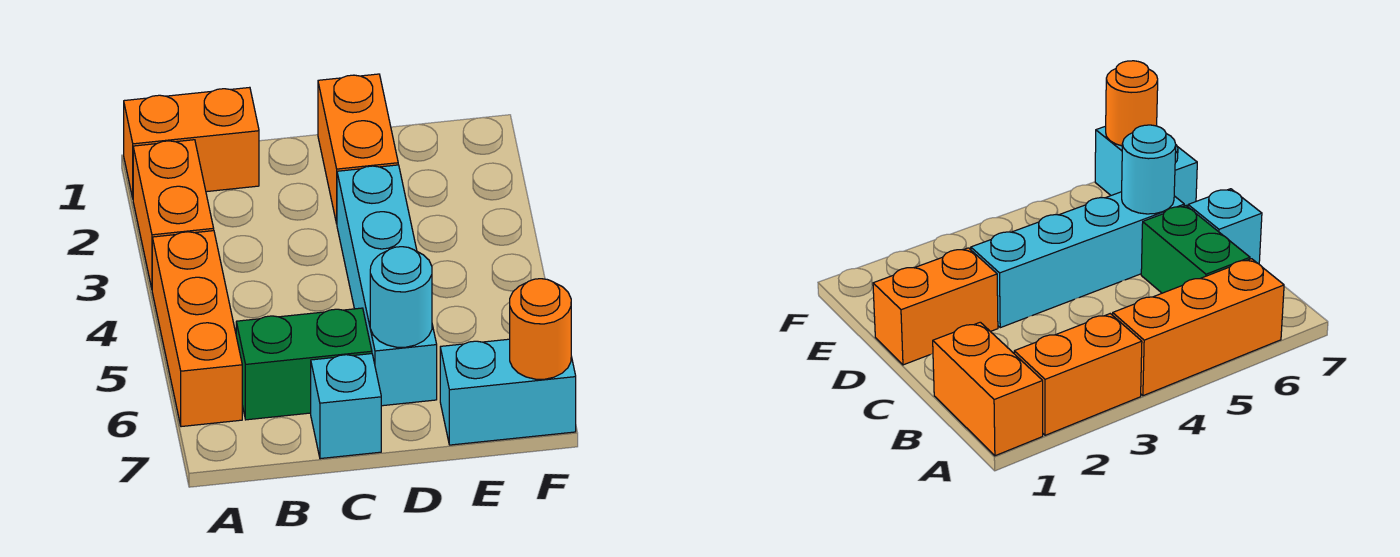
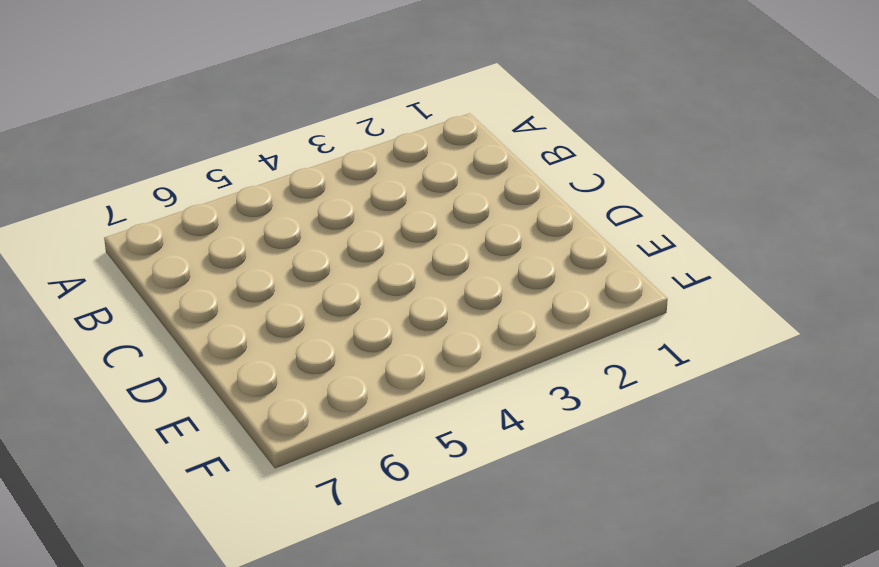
none -> orange 1x2 brick [124,87,259,198]
none -> orange 1x2 brick [133,140,214,288]

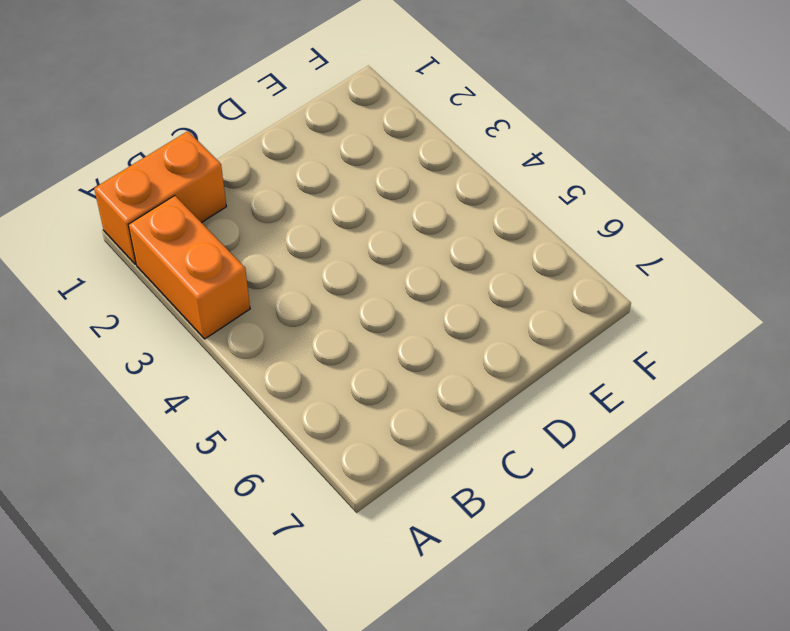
none -> orange 1x3 brick [152,231,242,427]
none -> green 1x2 brick [236,308,372,420]

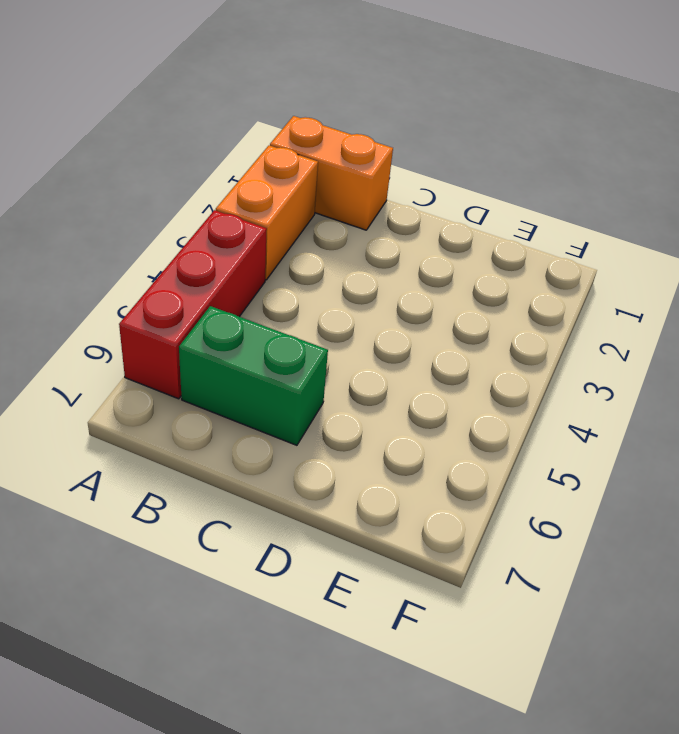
red 1x3 brick [119,210,267,399] -> orange 1x3 brick [152,231,242,427]
none -> cyan 1x1 brick [311,354,381,459]
none -> orange 1x2 brick [318,74,398,224]

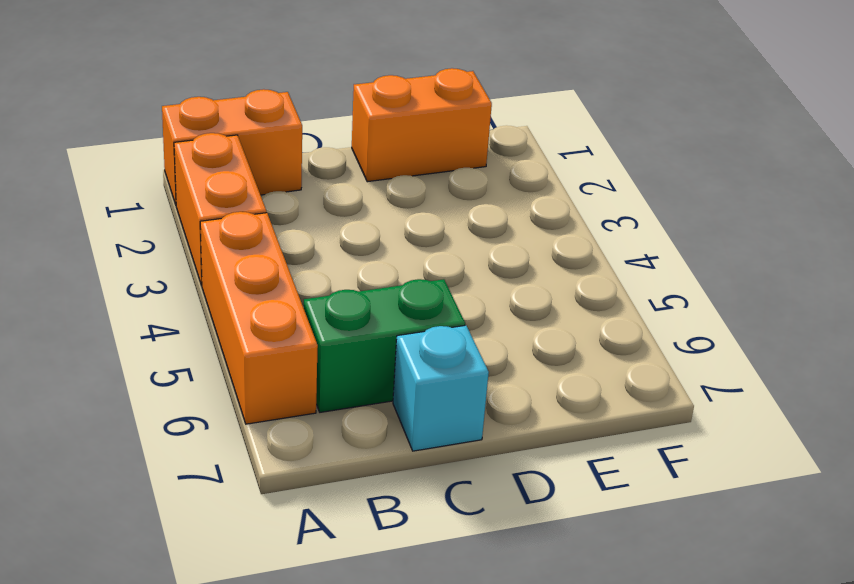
orange 1x2 brick [352,68,492,182] -> orange 1x2 brick turned to [318,74,398,224]
none -> cyan 1x4 brick [337,165,437,406]
none -> cyan 1x2 brick [440,339,576,445]

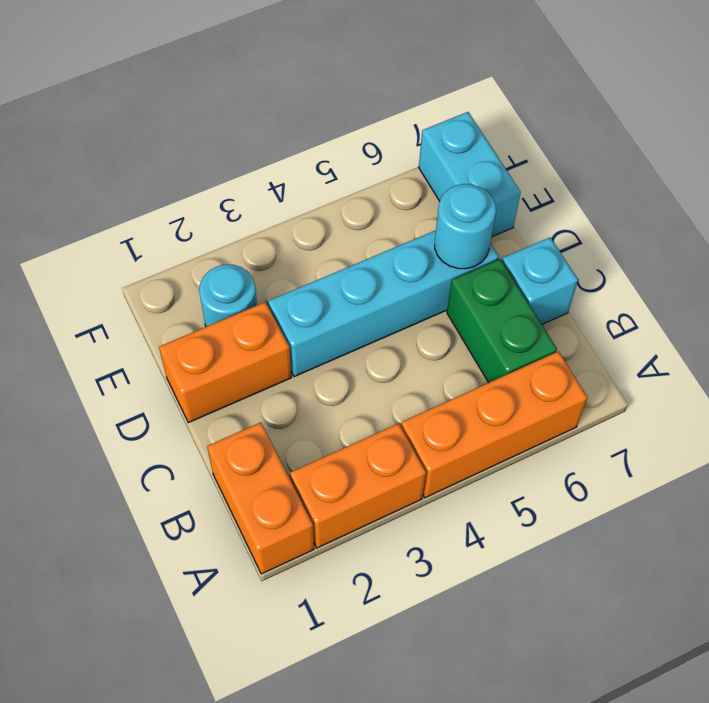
cyan 1x1 round brick [199,265,257,327] -> none
none -> orange 1x1 round brick [510,279,571,379]

